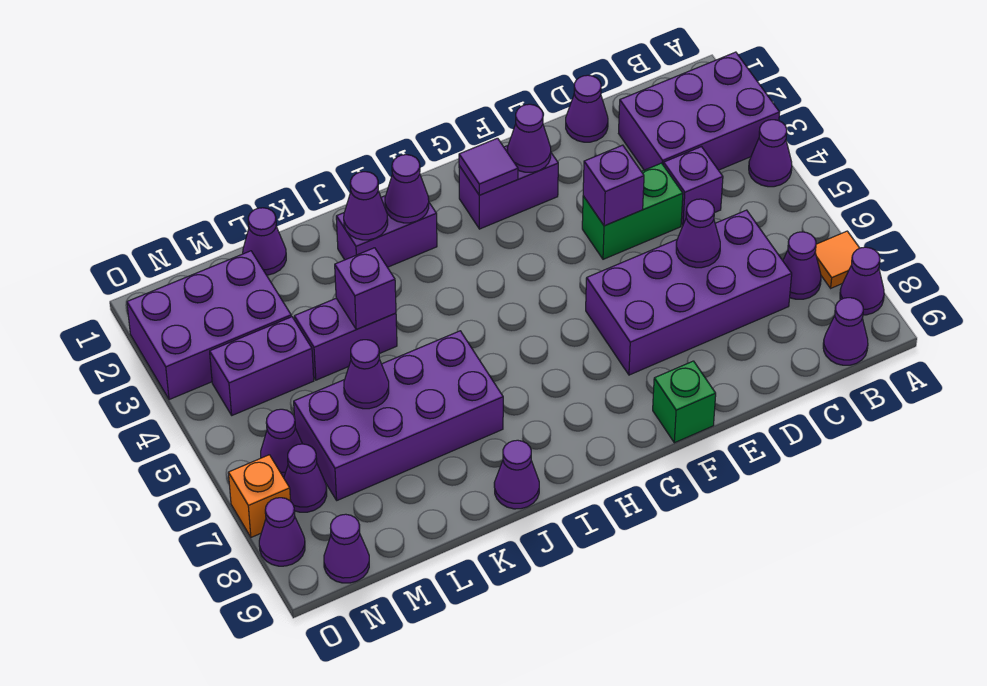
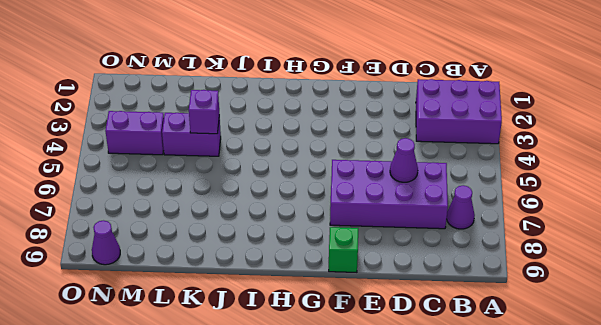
none -> purple 1x1 cone [749,120,792,187]
none -> orange 1x1 tile [815,231,860,288]
none -> purple 1x1 cone [840,247,884,315]
none -> purple 1x1 cone [823,298,868,365]

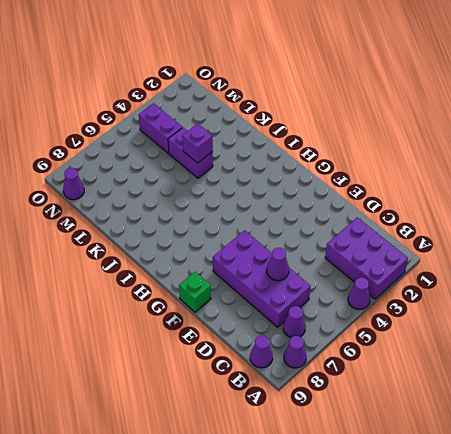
none -> orange 1x1 tile [815,231,860,288]
none -> purple 1x1 brick [663,147,723,225]
none -> purple 1x1 cone [566,75,608,142]
none -> green 1x2 brick [582,163,683,259]

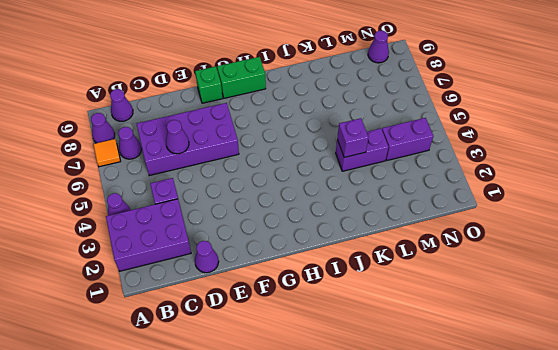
green 1x2 brick [217,57,266,98] -> green 1x2 brick moved to [582,163,683,259]
none -> purple 1x2 brick [459,146,558,229]
none -> purple 1x2 brick [336,196,437,267]
none -> purple 2x4 brick [294,331,503,500]
none -> purple 1x1 cone [494,440,539,509]

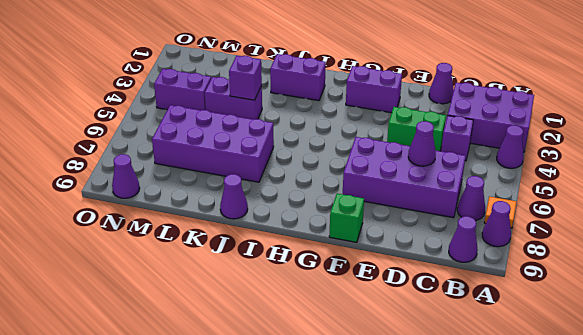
none -> purple 1x1 cone [243,208,286,275]
none -> purple 2x3 brick [127,251,291,400]
none -> purple 1x1 cone [261,409,302,478]
none -> purple 1x1 cone [284,444,327,512]

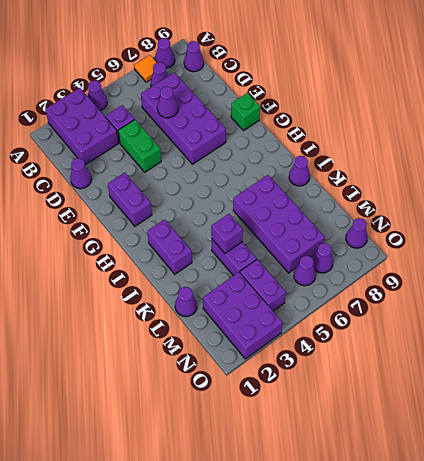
none -> orange 1x1 brick [228,455,291,537]
none -> purple 1x1 cone [259,498,305,566]
none -> purple 1x1 brick [583,145,644,226]
none -> purple 1x1 cone [507,104,551,172]

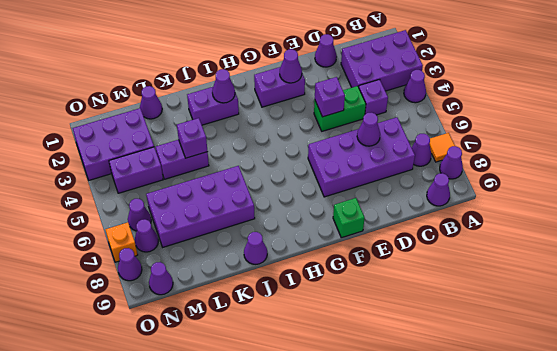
none -> purple 1x1 tile [459,138,518,195]
none -> purple 1x1 cone [344,172,388,240]
none -> purple 1x1 cone [344,340,389,409]

